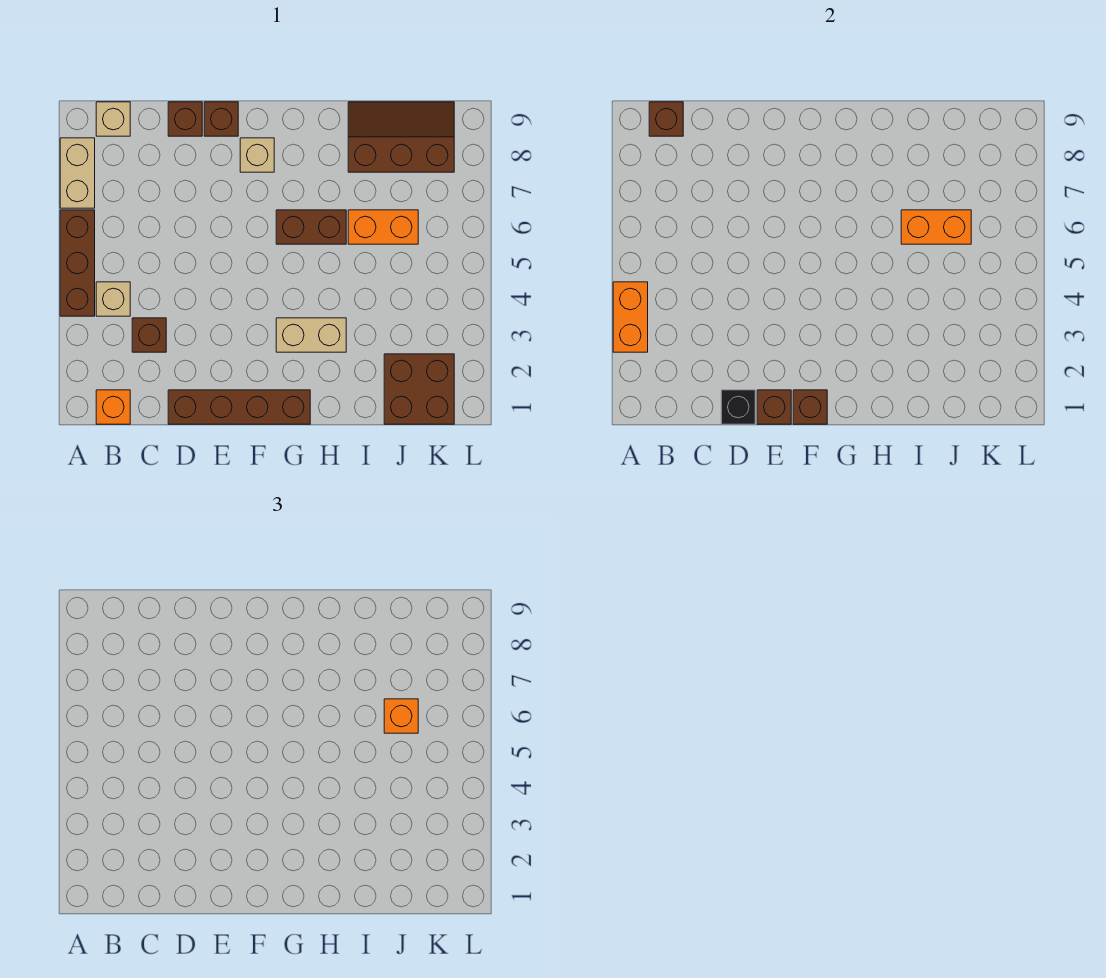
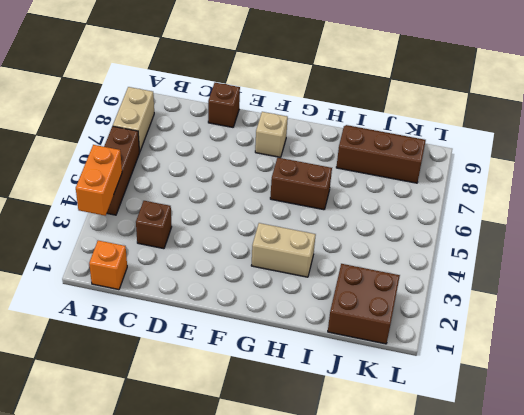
none -> tan 1x1 brick [96,282,130,316]
none -> tan 1x1 brick [96,102,130,136]
none -> brown 1x4 brick [168,390,310,424]

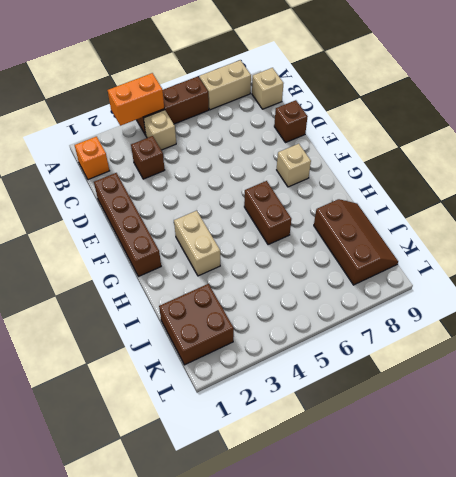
none -> brown 1x1 brick [204,102,238,136]
none -> orange 1x2 brick [348,210,418,244]
none -> brown 1x1 brick [649,102,683,136]

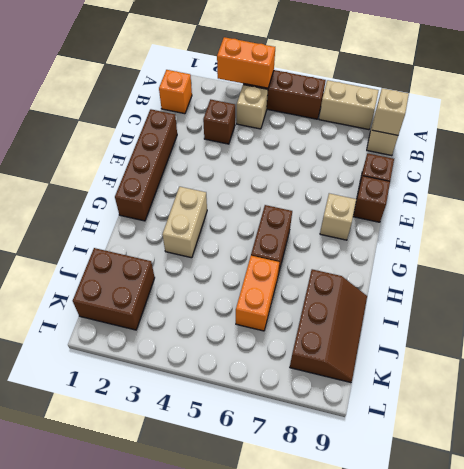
tan 1x1 brick [372,88,409,135] -> brown 1x1 brick [649,102,683,136]
none -> black 1x1 brick [721,390,755,424]
none -> brown 1x1 brick [757,390,791,424]
none -> brown 1x1 brick [793,390,827,424]

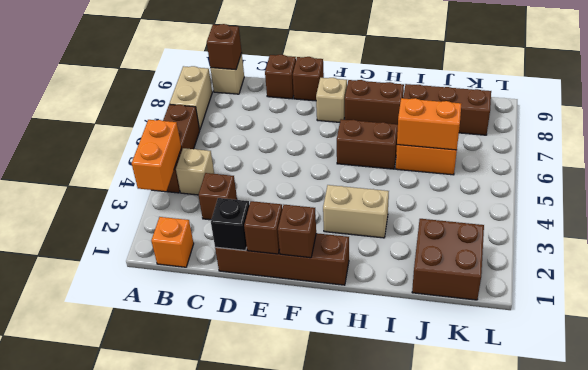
brown 1x2 brick [345,80,404,124] -> none
none -> orange 1x1 brick [384,699,418,733]

